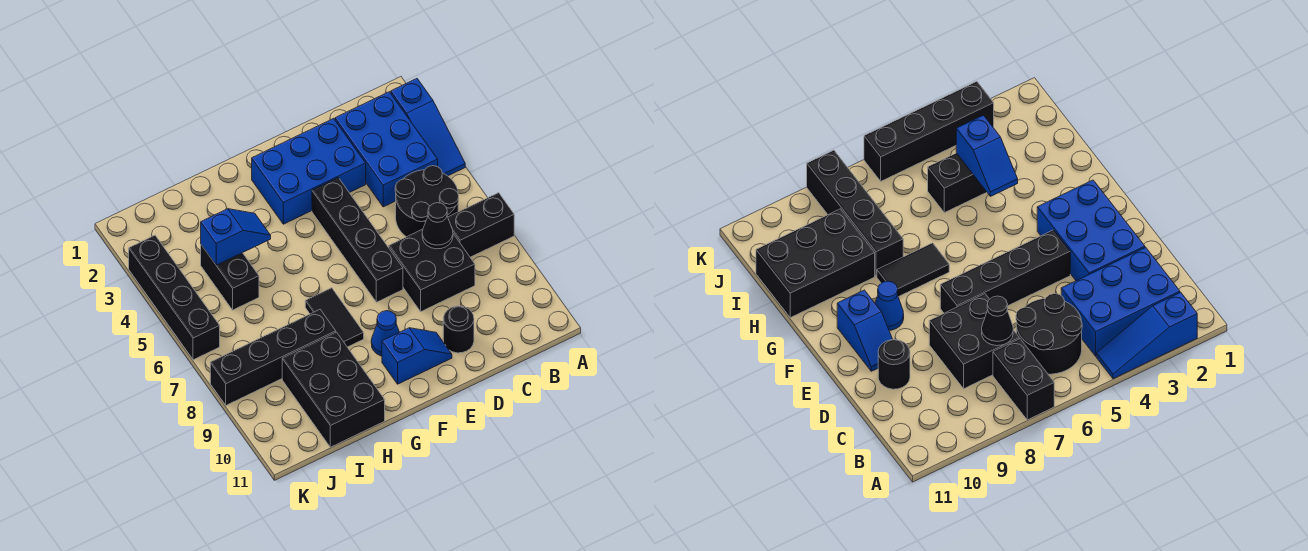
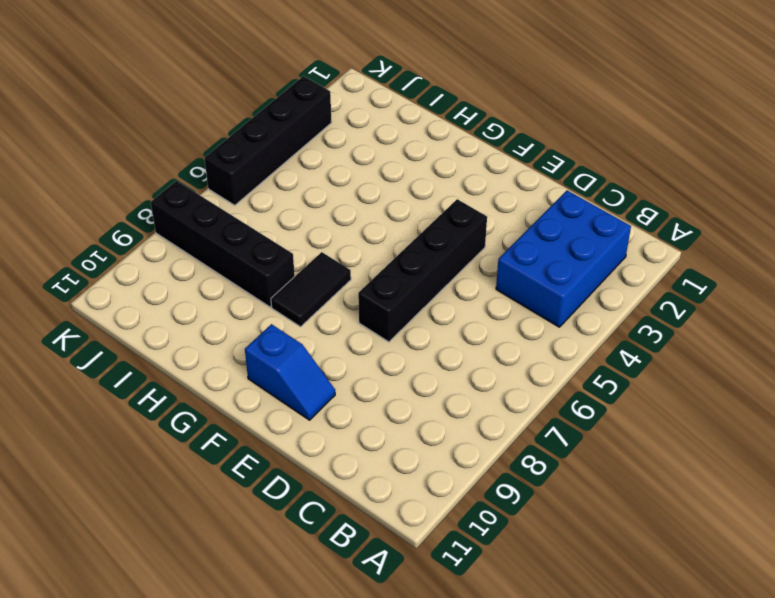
none -> blue 1x3 slope [391,79,465,176]
none -> black 1x2 brick [448,193,514,257]
none -> black 2x2 round brick [395,166,459,237]

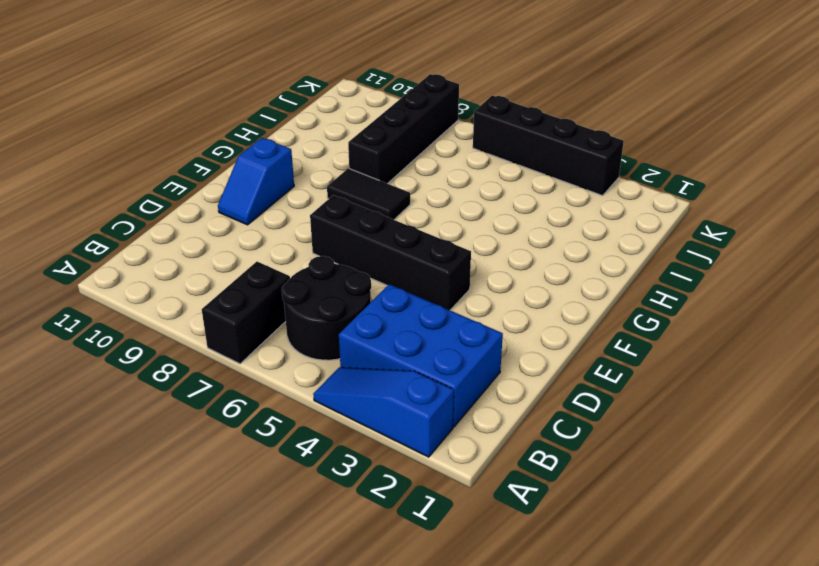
none -> black 2x2 brick [389,229,475,311]
none -> blue 2x3 brick [252,119,366,224]
none -> black 1x1 round brick [443,306,474,353]

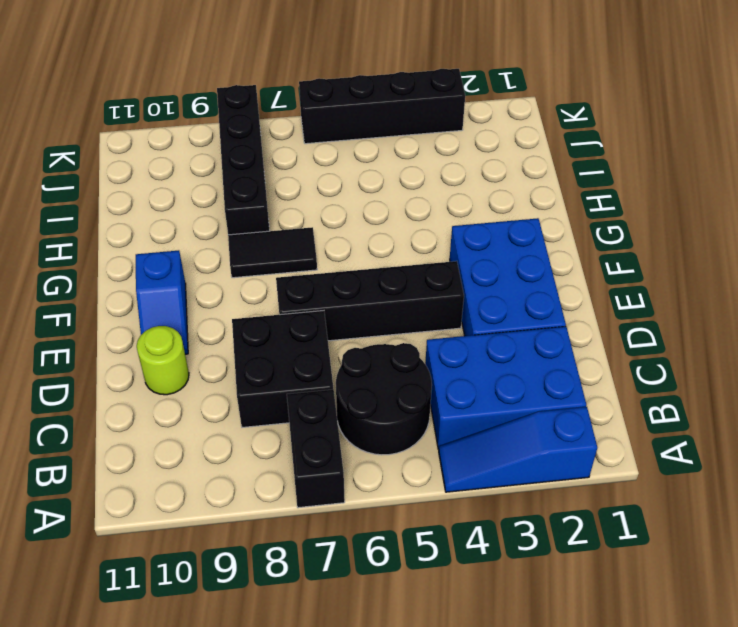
lime 1x1 round brick [137,326,189,395] -> black 1x1 round brick [443,306,474,353]
none -> blue 1x1 cone [371,311,399,356]
none -> black 2x3 brick [282,332,385,447]
none -> black 1x2 brick [201,245,259,310]

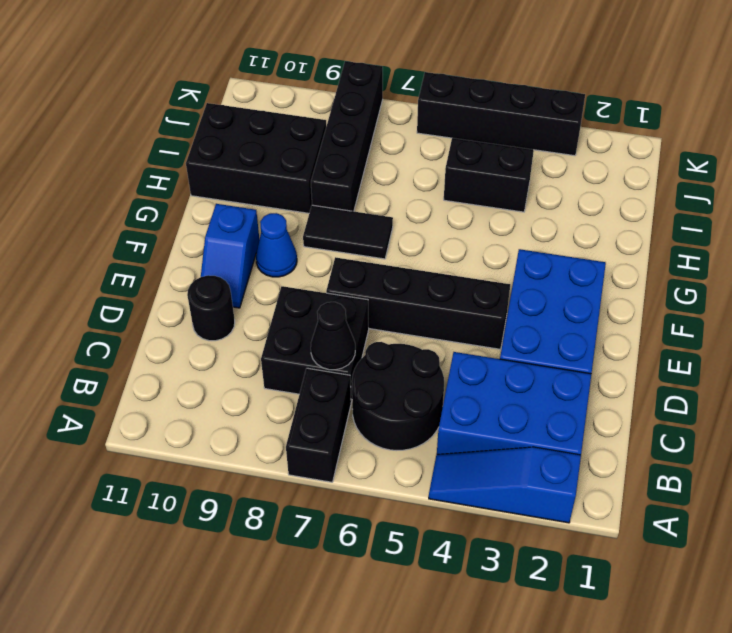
none -> blue 1x2 slope [201,209,271,265]

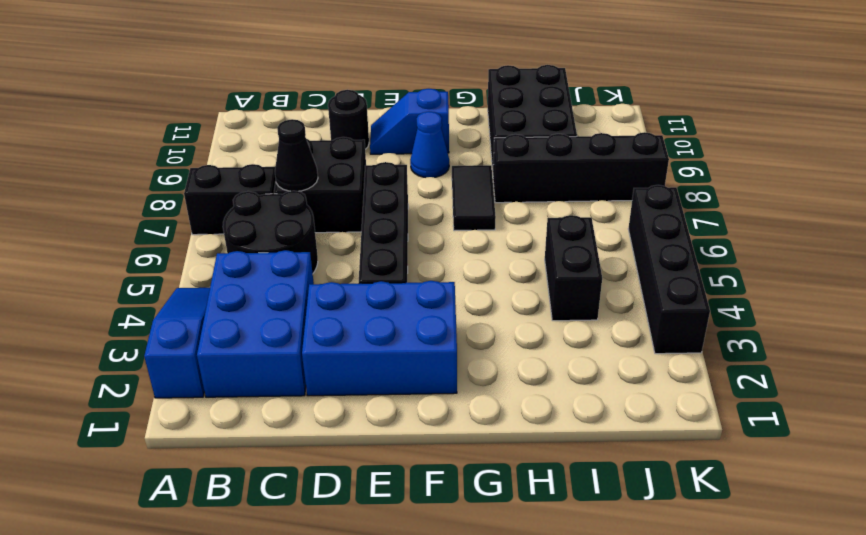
none -> blue 1x2 slope [201,209,271,265]

